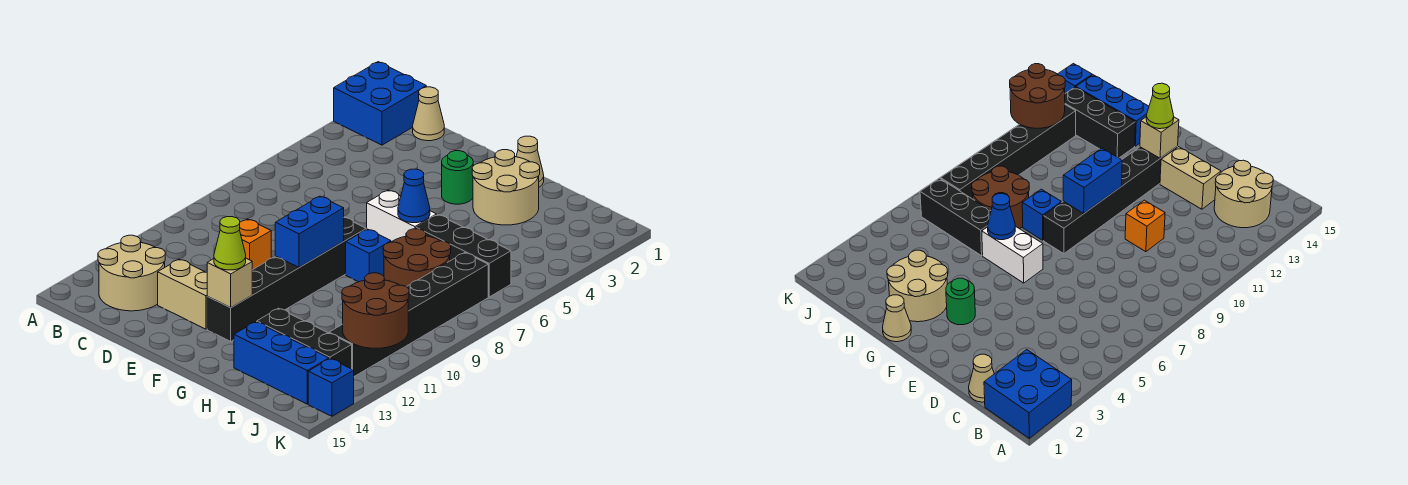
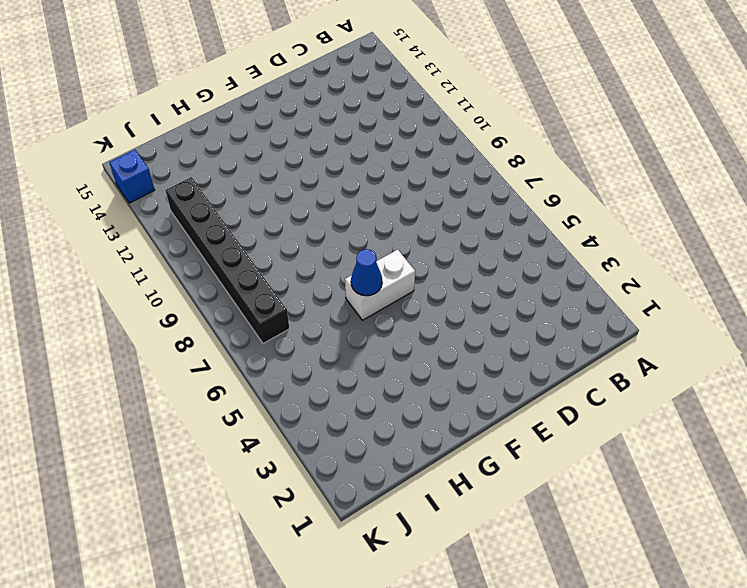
none -> blue 2x2 brick [334,62,426,145]
none -> tan 2x2 round brick [98,235,165,311]
none -> tan 1x1 cone [413,87,444,141]

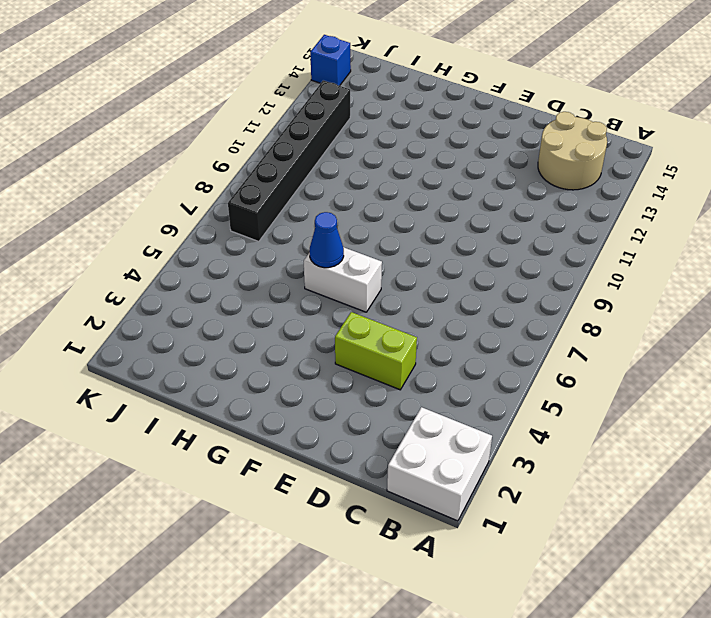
white 2x2 brick [387,407,492,521] -> blue 2x2 brick [334,62,426,145]
lime 1x2 brick [335,312,417,390] -> none
none -> tan 1x1 cone [413,87,444,141]
none -> orange 1x1 brick [240,219,271,270]
none -> tan 1x2 brick [158,259,208,329]

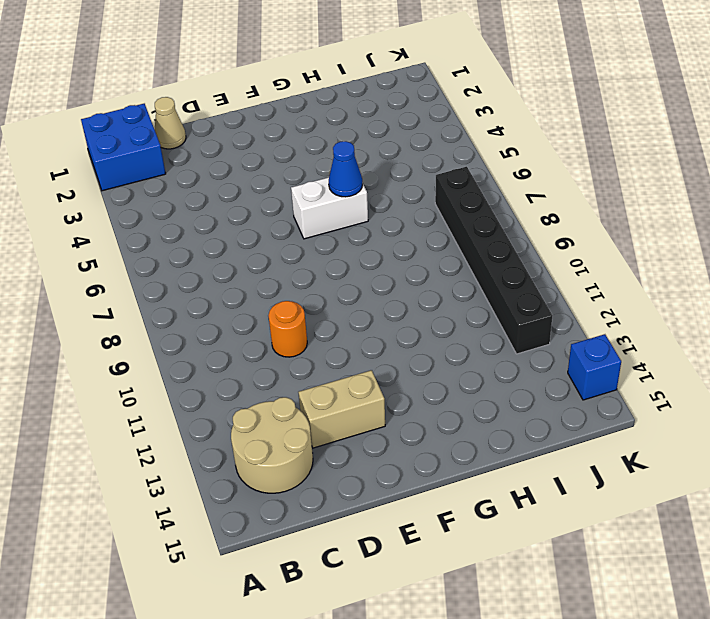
orange 1x1 round brick [268,301,307,357] -> orange 1x1 brick [240,219,271,270]
none -> green 1x1 round brick [442,151,473,204]
none -> black 1x6 brick [207,218,366,341]
none -> tan 1x1 cone [516,136,544,187]

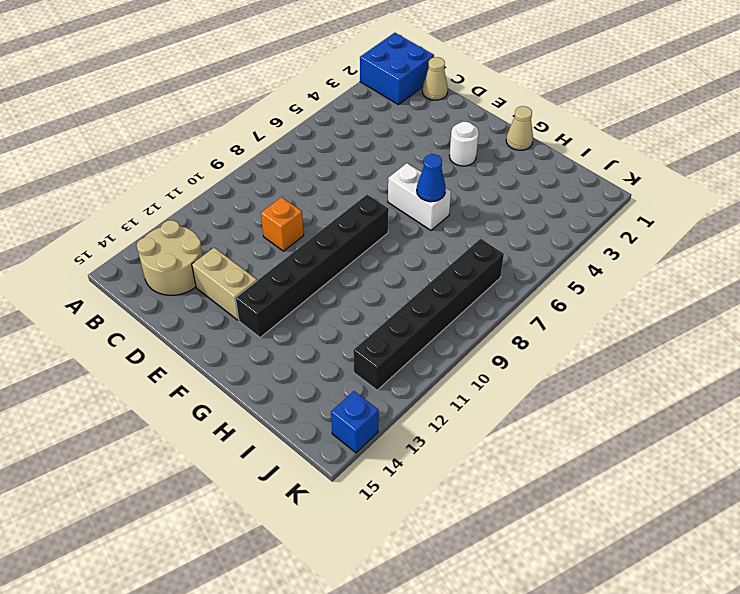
white 1x1 round brick [449,122,479,166] -> green 1x1 round brick [442,151,473,204]
none -> tan 2x2 round brick [472,150,540,225]
none -> blue 1x1 brick [346,229,391,282]
none -> black 1x3 brick [416,215,511,297]

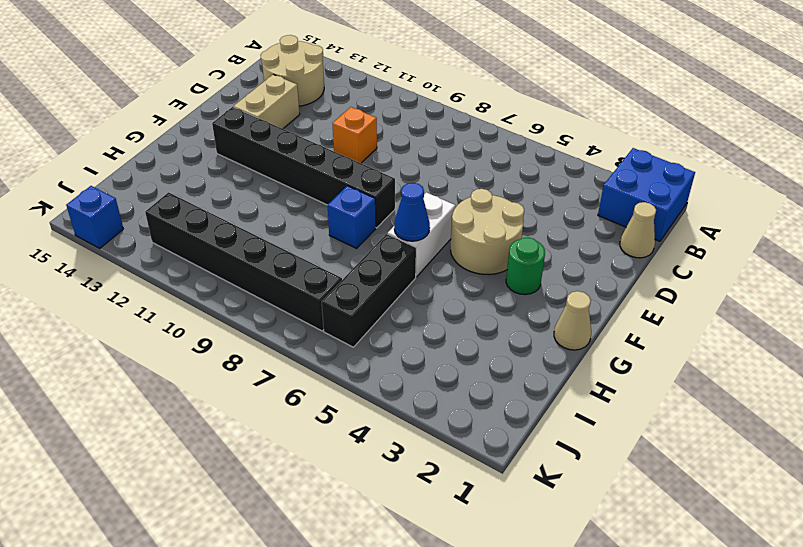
tan 2x2 round brick [451,189,524,274] -> tan 2x2 round brick moved to [472,150,540,225]
none -> brown 2x2 round brick [383,229,451,287]
none -> black 1x3 brick [257,308,352,369]
none -> blue 1x3 brick [234,322,329,404]

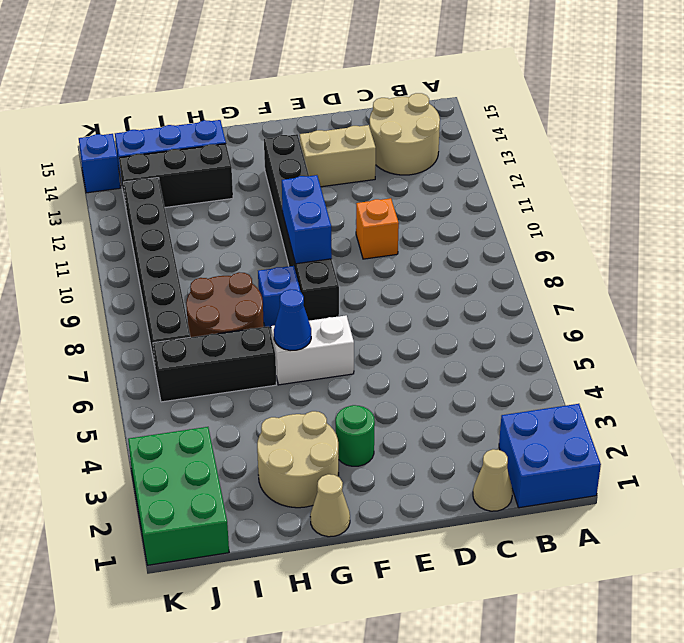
green 2x3 brick [128,427,229,565] -> none
none -> tan 1x1 brick [207,258,252,308]
none -> brown 2x2 round brick [342,273,409,348]
none -> lime 1x1 cone [214,217,246,270]

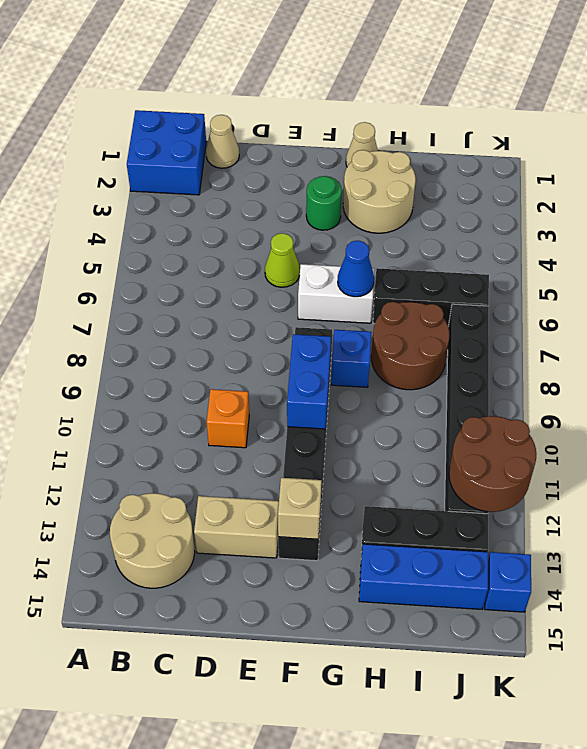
lime 1x1 cone [265,233,300,287] -> lime 1x1 cone moved to [214,217,246,270]

